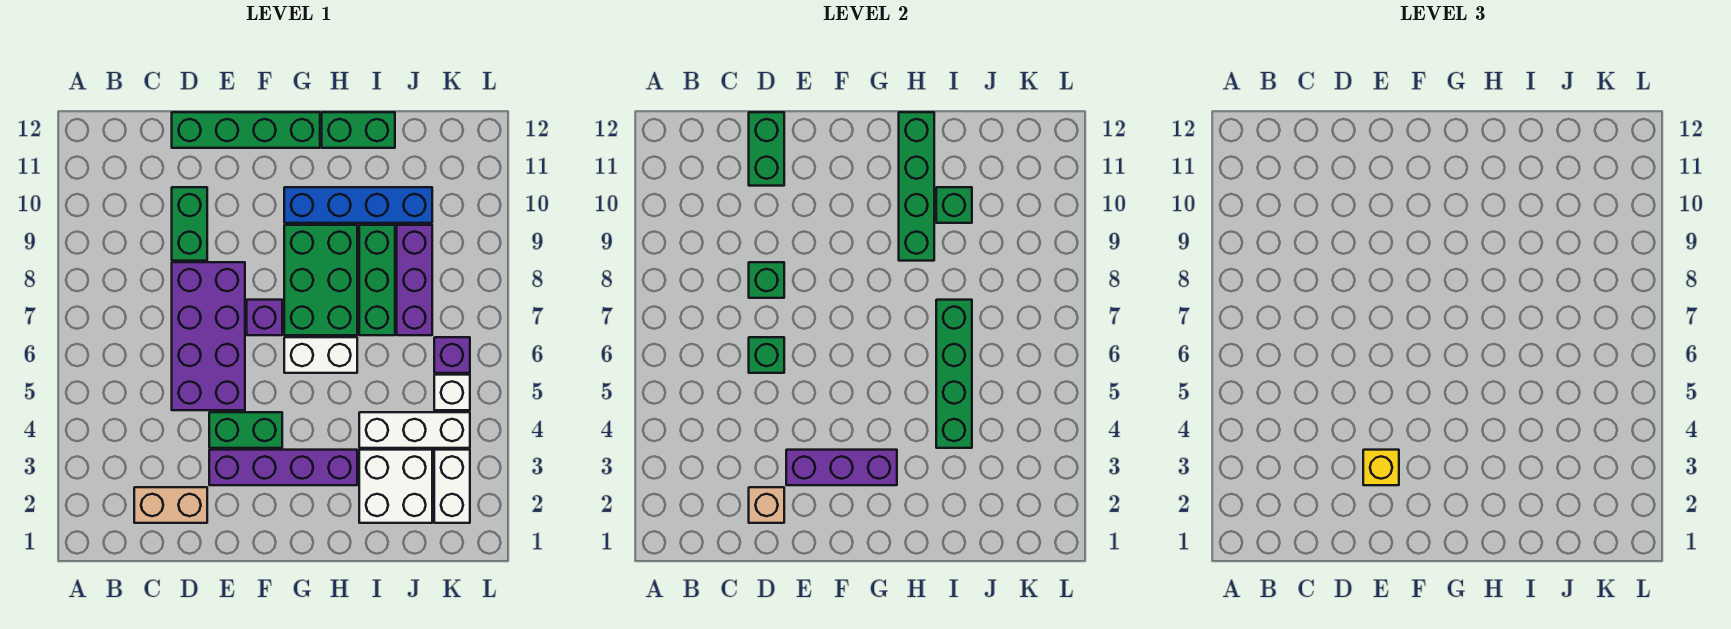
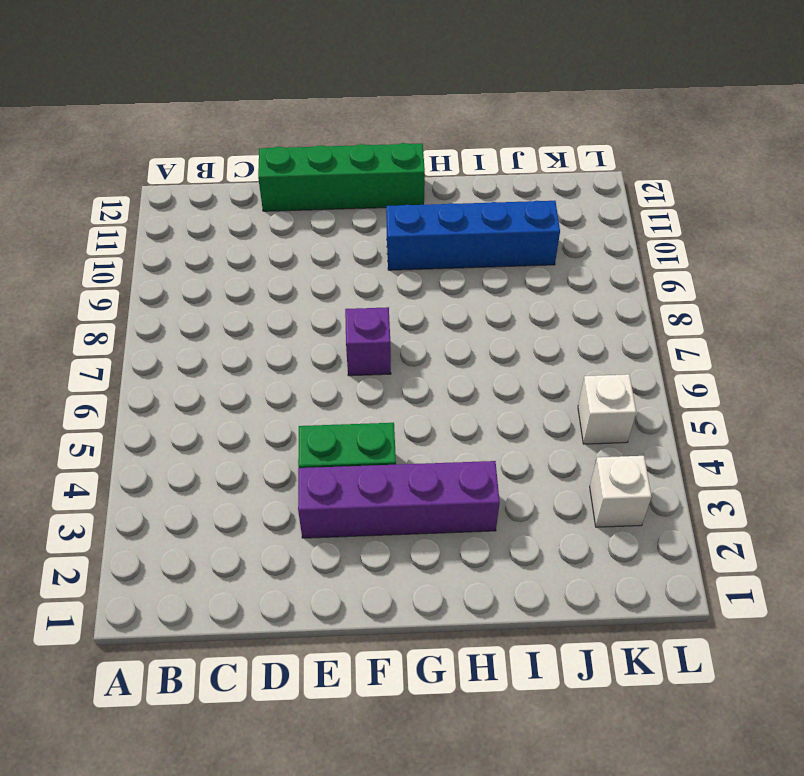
white 1x1 brick [590,456,652,527] -> white 1x2 brick [434,450,470,523]
none -> tan 1x2 brick [134,487,207,523]
none -> purple 2x4 brick [172,262,245,410]
none -> green 1x2 brick [172,187,207,261]

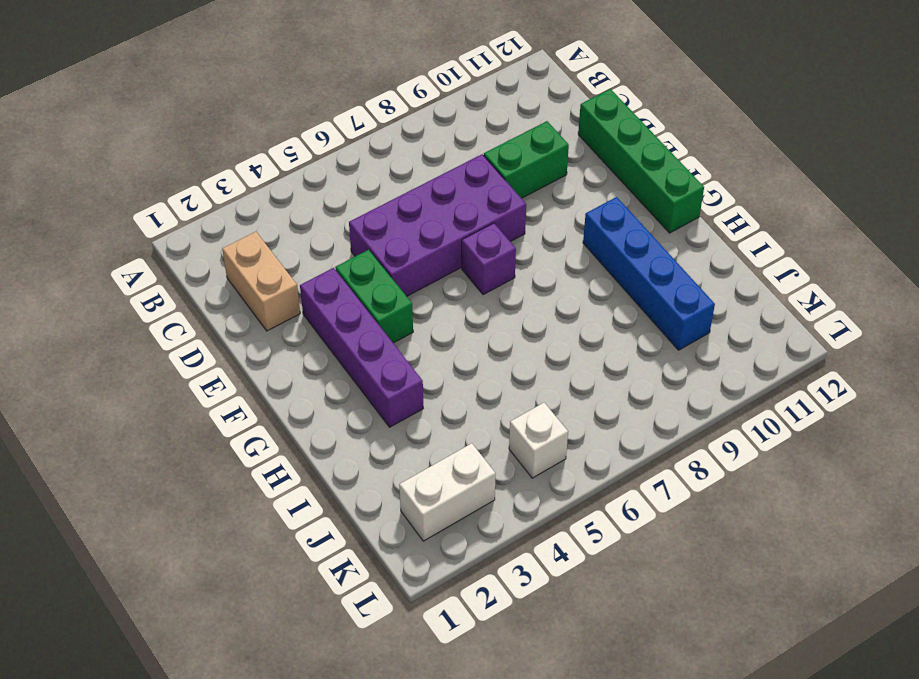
none -> white 1x2 brick [284,337,357,373]
none -> green 2x3 brick [284,225,357,335]
none -> green 1x2 brick [322,112,395,148]

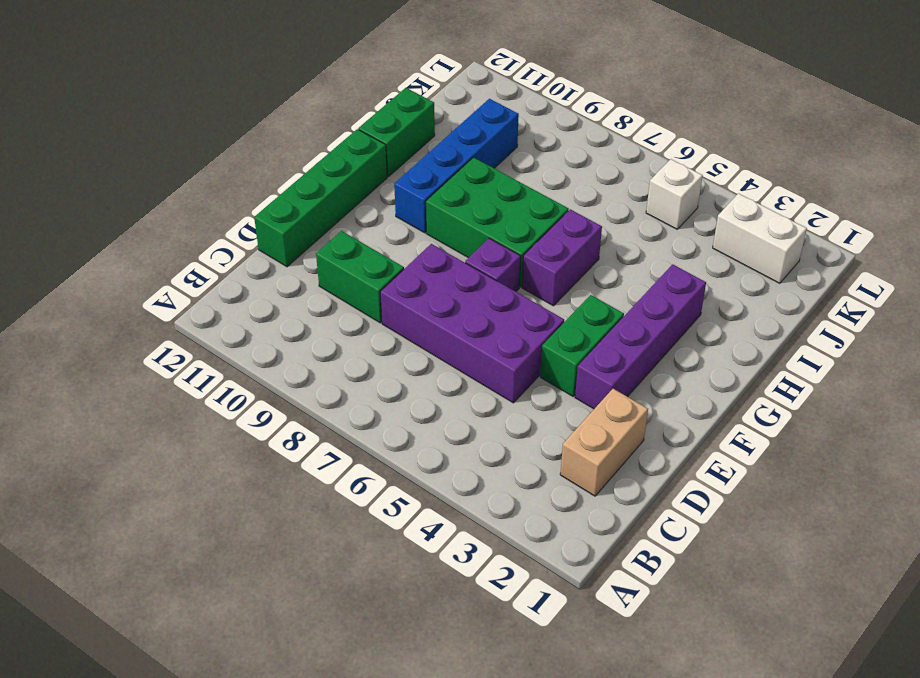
purple 1x2 brick [522,209,602,306] -> white 1x2 brick [284,337,357,373]
none -> white 2x2 brick [359,450,432,523]
none -> white 1x3 brick [359,412,470,448]
none -> green 1x3 brick [359,225,395,335]

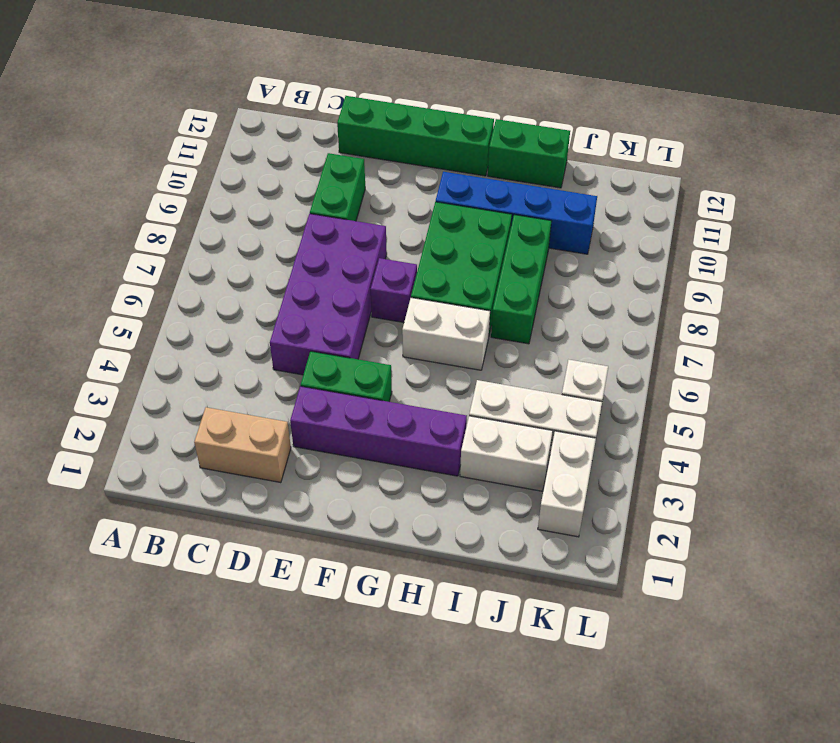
white 1x2 brick [460,416,553,491] -> white 2x2 brick [359,450,432,523]
none -> purple 1x3 brick [397,225,432,335]
none -> purple 1x1 brick [434,337,470,373]
none -> tan 1x1 brick [749,487,784,523]

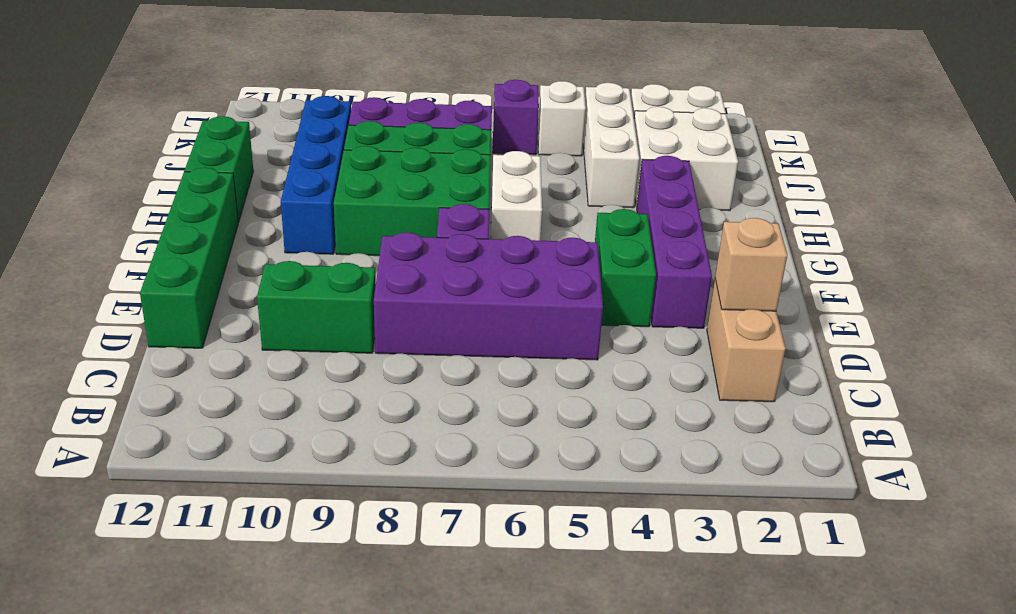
none -> green 1x1 brick [749,337,784,373]
none -> green 1x1 brick [749,262,784,298]
none -> green 1x2 brick [749,112,784,186]

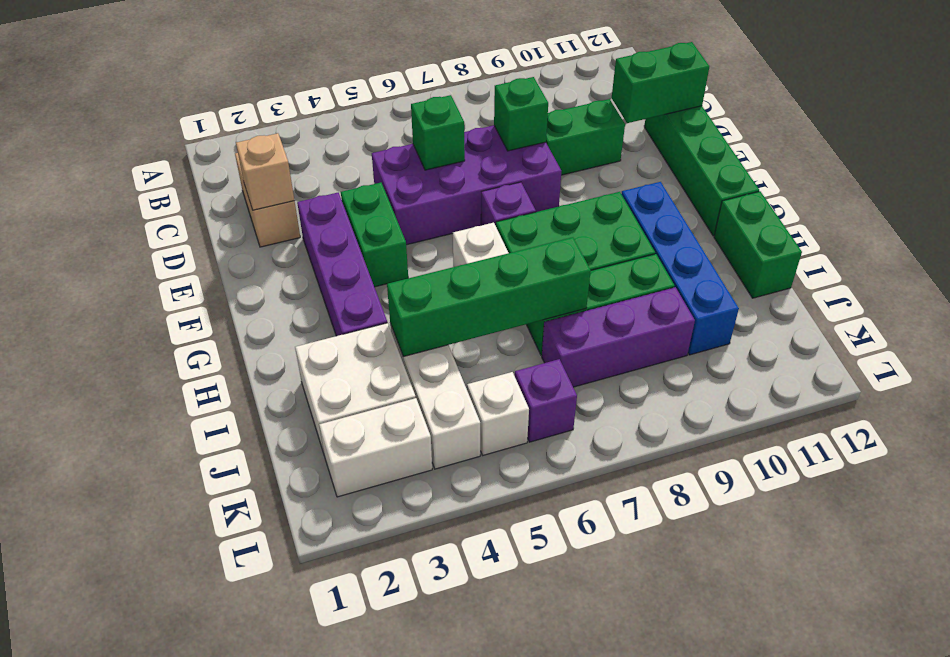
none -> purple 1x3 brick [786,450,897,485]
none -> green 1x4 brick [899,112,934,261]
none -> green 1x1 brick [936,187,972,223]

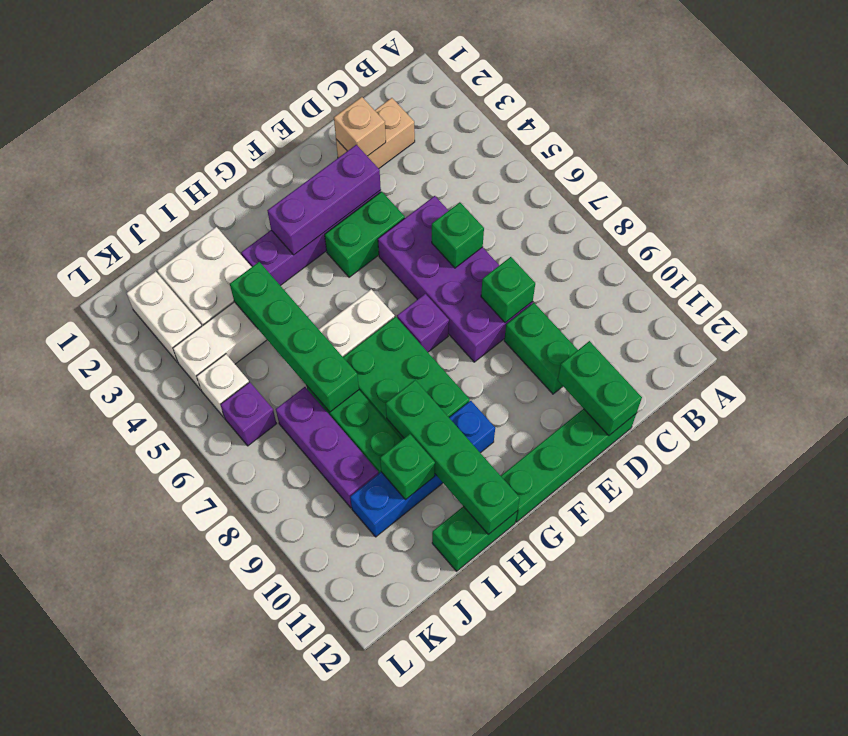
none -> yellow 1x1 brick [1363,450,1399,485]

